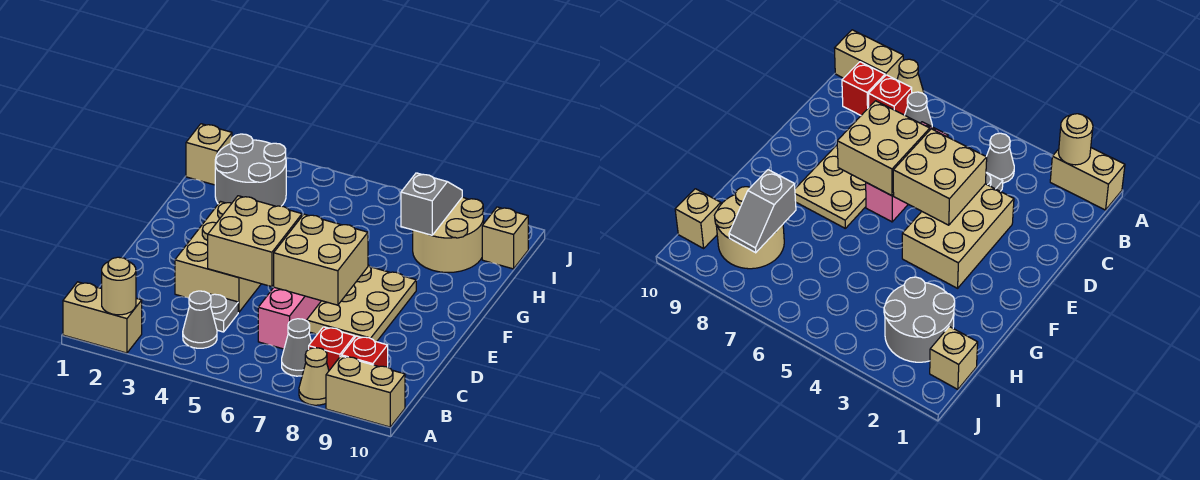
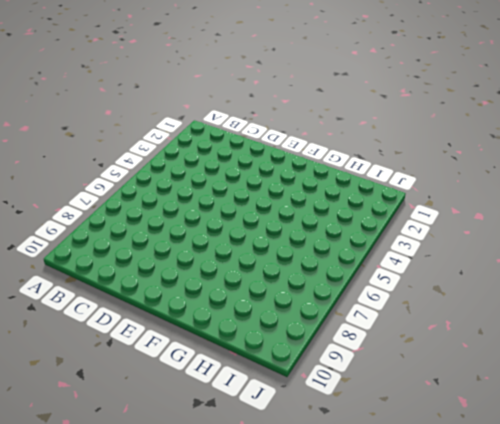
none -> tan 1x2 brick [63,282,142,353]
none -> tan 1x1 cone [299,348,329,405]
none -> tan 1x2 brick [326,356,405,427]

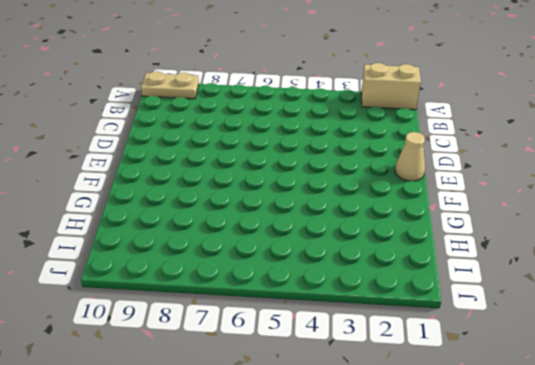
tan 1x2 plate [141,71,199,99] -> tan 1x2 brick [326,356,405,427]
tan 1x1 cone [395,132,425,181] -> tan 1x1 cone moved to [299,348,329,405]
none -> grey 1x1 cone [183,291,217,348]
none -> grey 1x1 cone [282,319,311,376]
none -> red 1x1 brick [309,327,355,370]

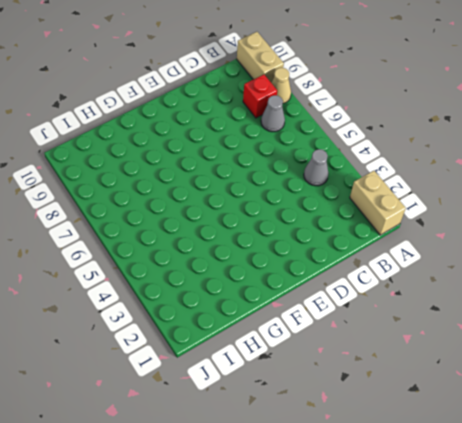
none -> red 1x1 brick [342,336,388,367]
none -> grey 1x1 plate [209,294,238,332]
none -> pink 1x3 brick [258,287,321,349]

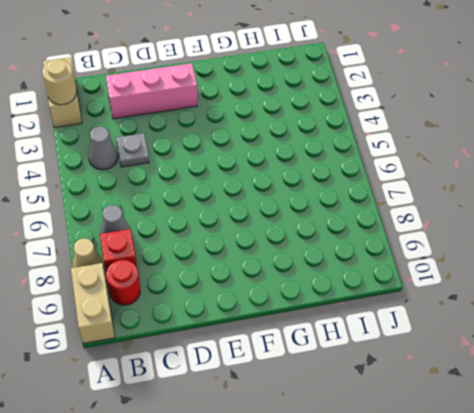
red 1x1 round brick [106,260,140,305] -> red 1x1 brick [342,336,388,367]
pink 1x3 brick [106,63,197,119] -> pink 1x3 brick moved to [258,287,321,349]
none -> tan 2x3 brick [175,202,261,312]
none -> tan 2x3 plate [307,265,416,342]
none -> grey 2x2 round brick [215,134,286,206]

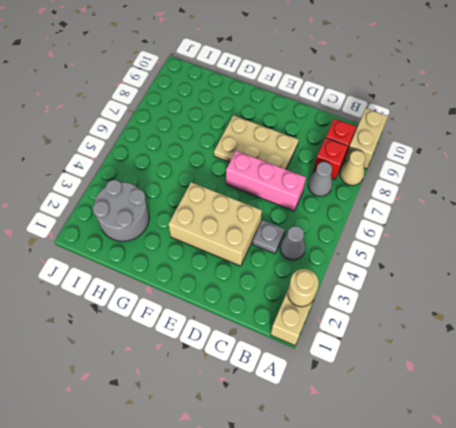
none -> tan 2x2 round brick [413,197,484,273]
none -> tan 1x1 brick [186,124,232,185]
none -> tan 1x1 brick [482,207,528,269]

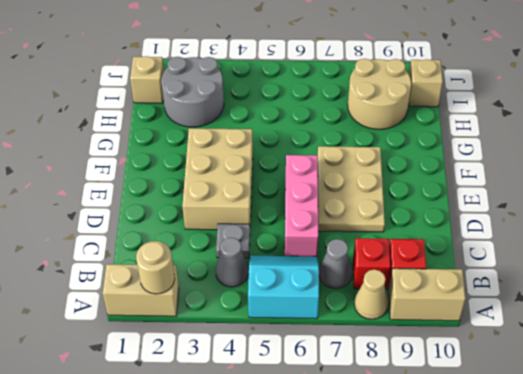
cyan 2x2 slope [248,255,319,319] -> none
none -> tan 2x2 brick [208,196,302,287]
none -> tan 2x2 brick [274,214,368,305]
none -> grey 1x2 slope [401,173,462,235]

